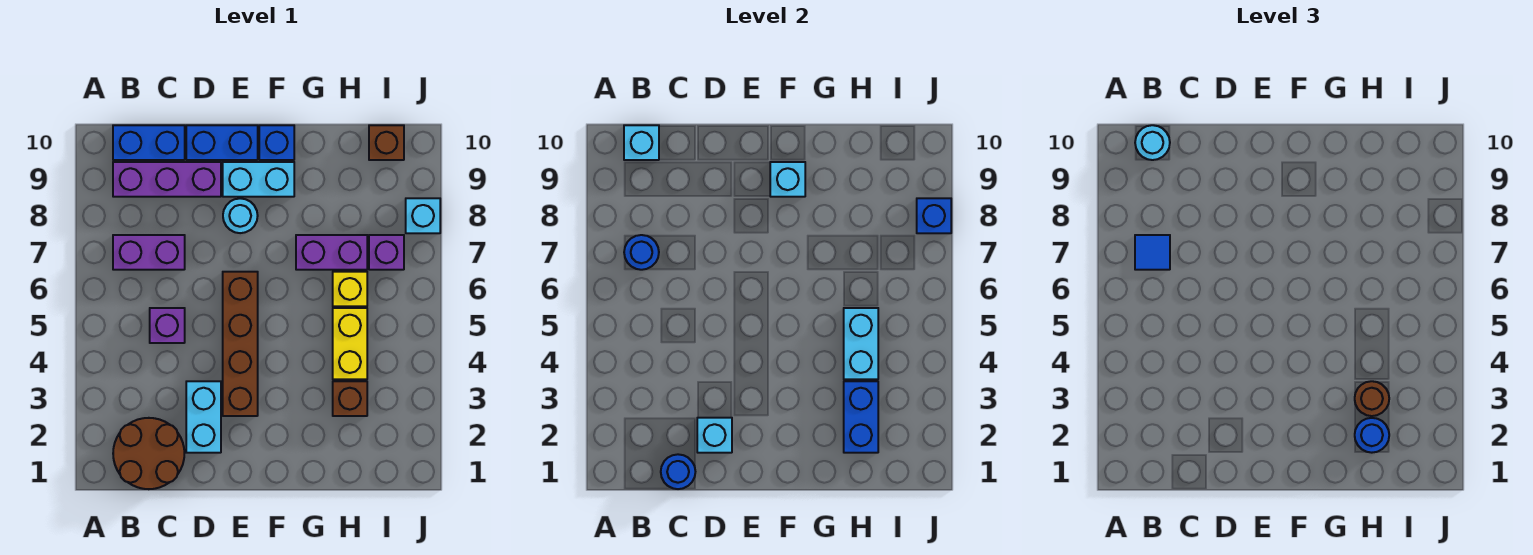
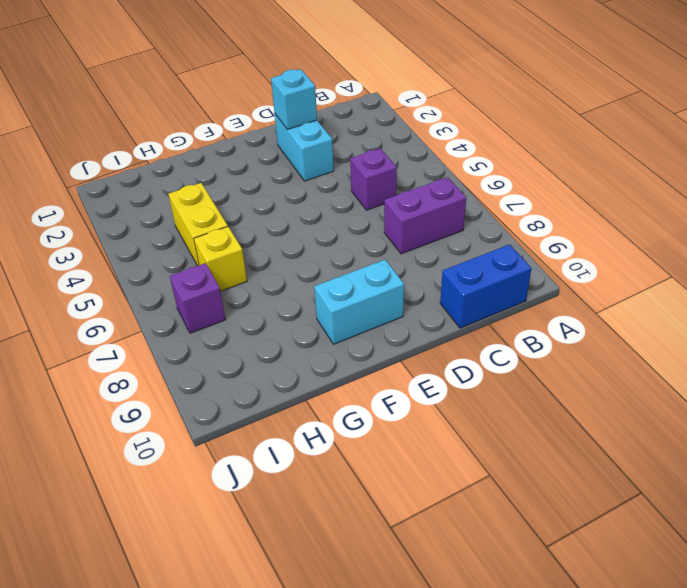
none -> brown 2x2 round brick [113,418,184,489]
none -> purple 1x3 brick [113,162,221,197]
none -> blue 1x2 brick [186,125,258,160]
none -> brown 1x4 brick [223,272,258,416]

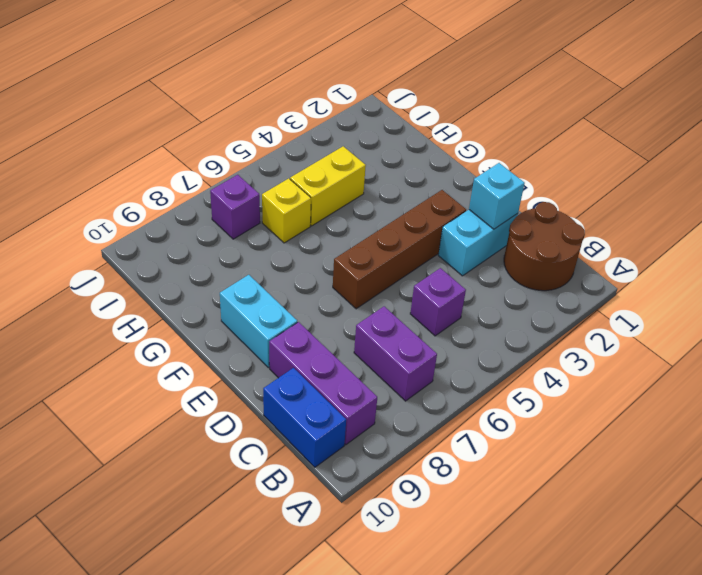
none -> blue 1x2 brick [186,125,258,160]
none -> cyan 1x1 round brick [223,198,258,233]
none -> blue 1x1 brick [259,125,294,160]
none -> purple 1x2 brick [296,235,367,270]

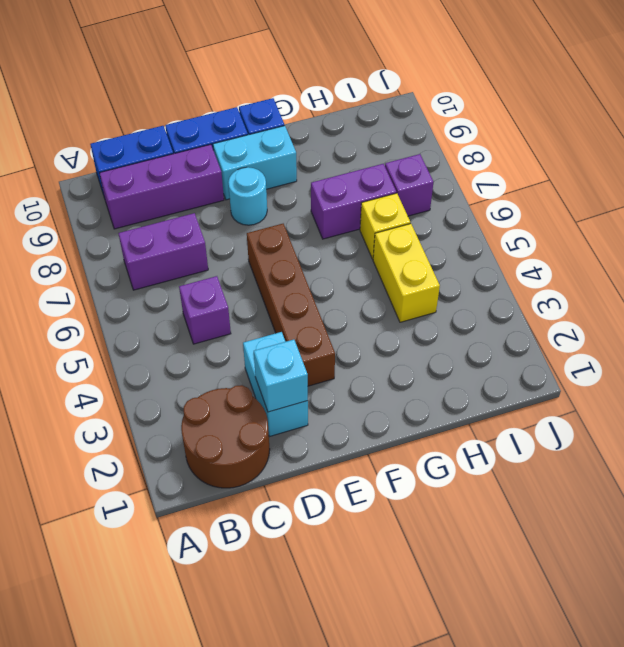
none -> brown 1x1 brick [333,381,367,416]
none -> brown 1x1 brick [369,125,404,160]
none -> cyan 1x1 brick [406,198,440,233]
none -> blue 1x1 round brick [624,235,659,270]

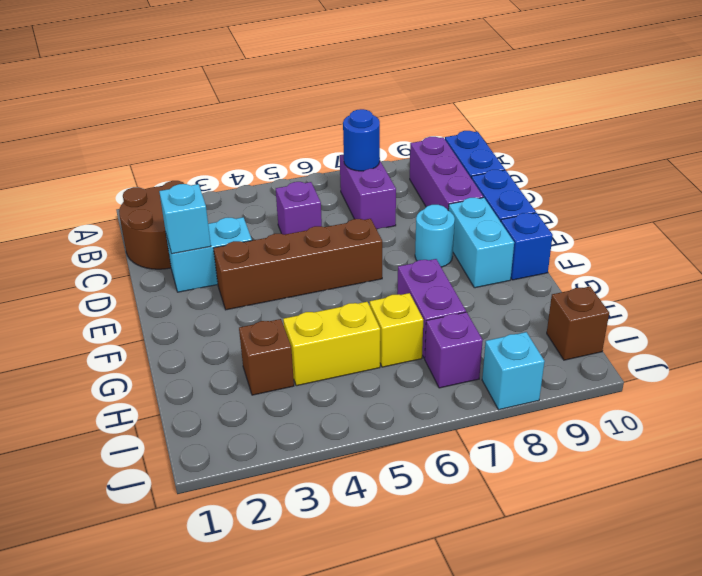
none -> cyan 1x1 brick [624,125,659,160]
none -> blue 1x1 round brick [661,454,695,489]
none -> cyan 1x1 brick [770,162,805,197]
none -> blue 1x2 brick [844,381,878,453]

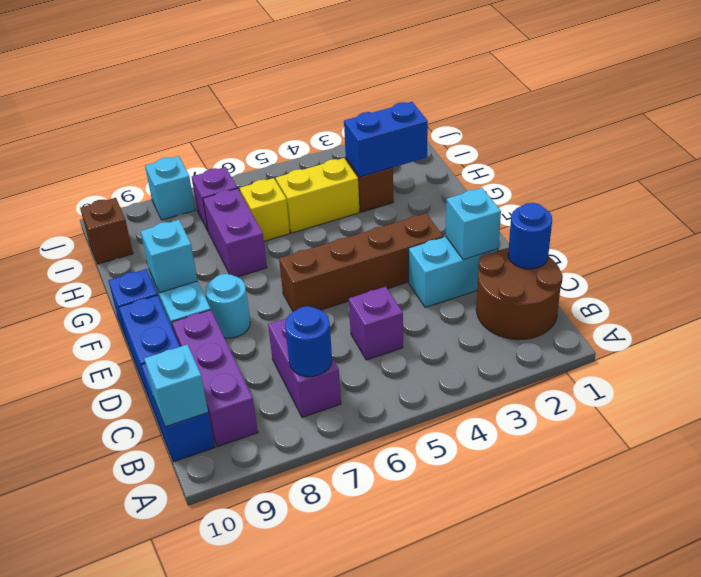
none -> cyan 1x2 brick [844,308,878,379]
none -> blue 1x1 brick [917,198,951,233]
none -> blue 1x1 tile [1135,235,1170,270]
none -> cyan 1x1 round brick [1135,125,1170,160]

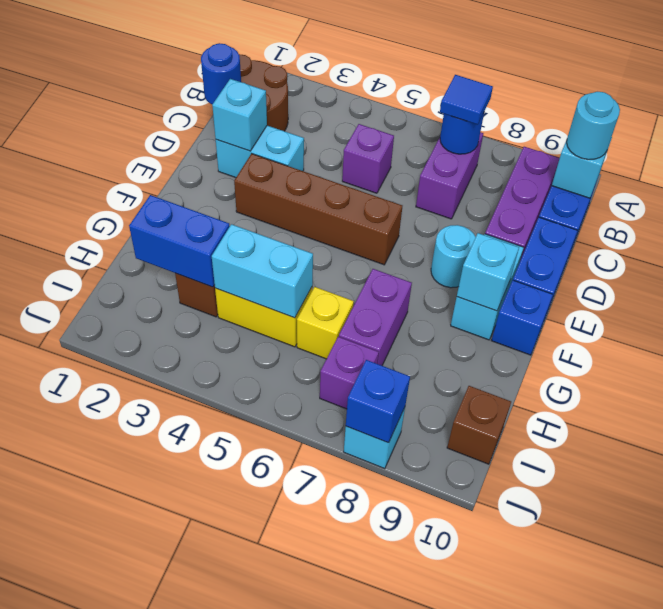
none -> blue 1x1 round brick [1355,418,1389,453]
none -> brown 1x1 round brick [1355,381,1389,416]

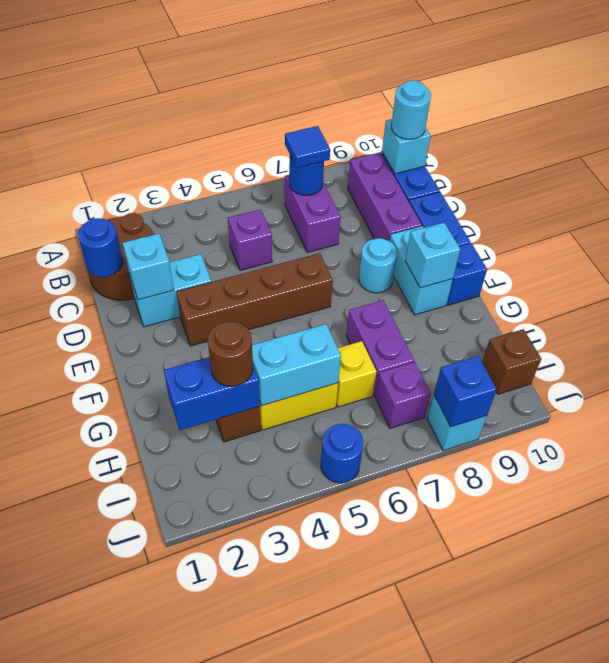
blue 1x1 round brick [321,424,363,483] -> blue 1x1 round brick moved to [1355,418,1389,453]

